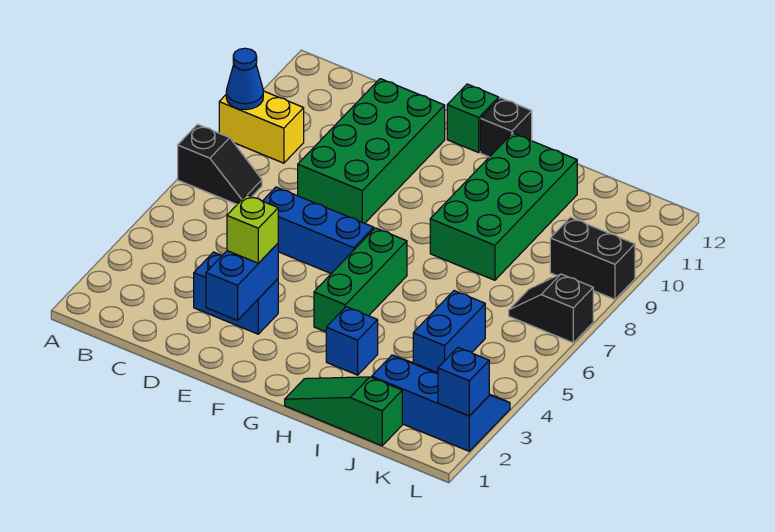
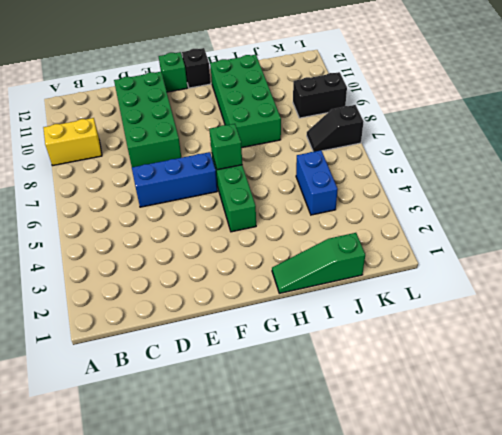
green 1x1 brick [209,124,242,170] -> none
none -> black 1x2 slope [178,125,262,204]
none -> blue 1x2 brick [194,252,278,334]
none -> blue 1x1 brick [326,307,378,375]

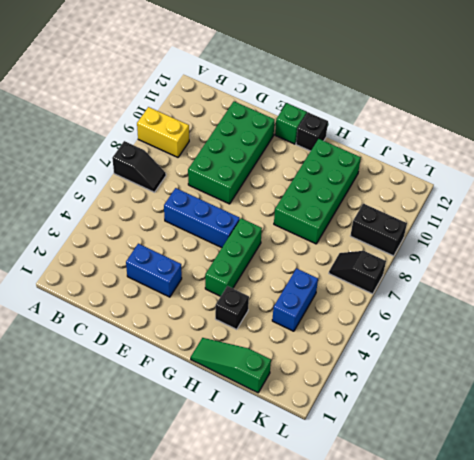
black 1x1 brick [215,286,249,329] -> blue 1x1 brick [326,307,378,375]
none -> blue 2x3 slope [372,355,510,451]
none -> blue 1x1 cone [226,48,263,110]
none -> blue 1x2 brick [206,244,278,320]

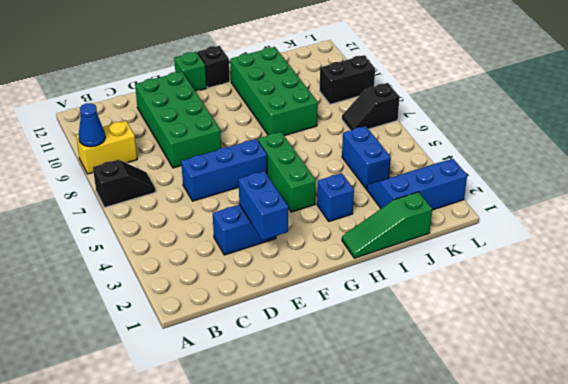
none -> blue 1x1 brick [438,348,489,416]
none -> lime 1x1 brick [227,195,278,263]

